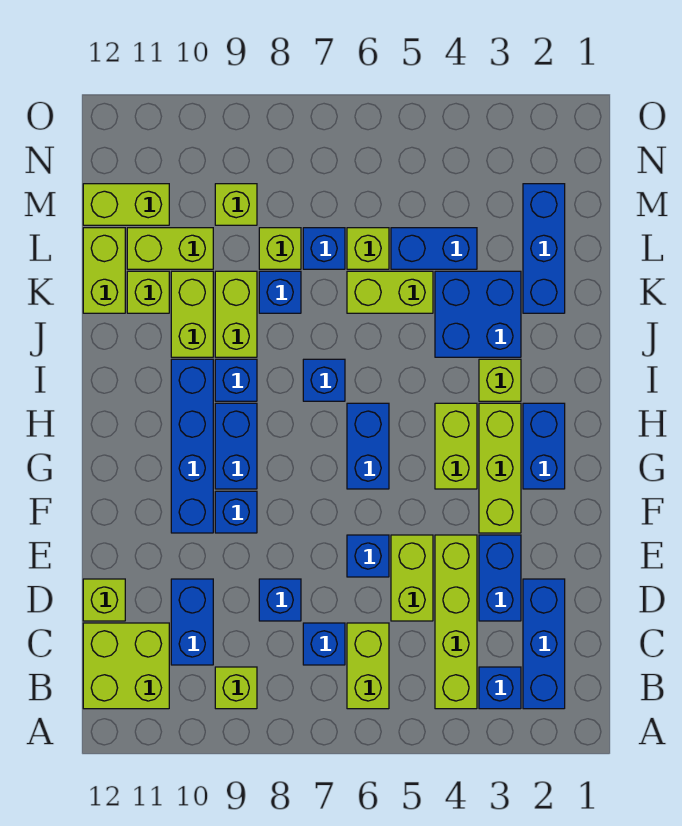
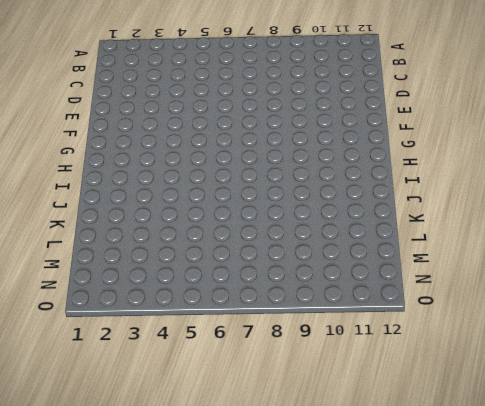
none -> blue 1x3 brick [523,579,565,709]
none -> blue 1x1 brick [479,667,521,709]
none -> lime 1x4 brick [435,535,477,709]
none -> lime 1x2 brick [347,623,389,709]

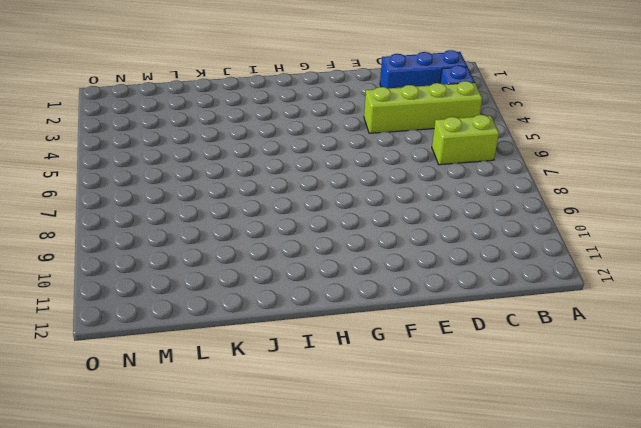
none -> lime 1x1 brick [215,667,257,709]
none -> lime 2x2 brick [83,623,169,709]
none -> blue 1x1 brick [303,623,345,665]
none -> blue 1x2 brick [171,579,213,665]

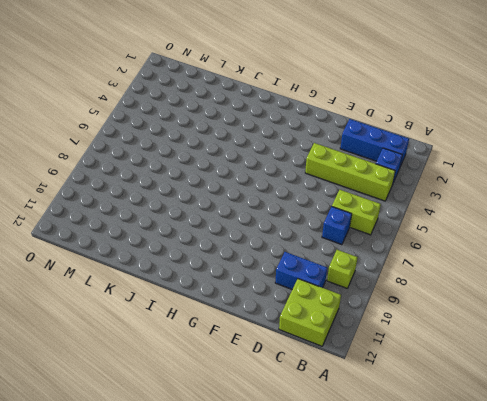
none -> blue 1x2 brick [479,535,521,621]
none -> lime 1x2 brick [391,535,433,621]
none -> blue 1x1 brick [259,579,301,621]
none -> lime 1x1 brick [83,579,125,621]

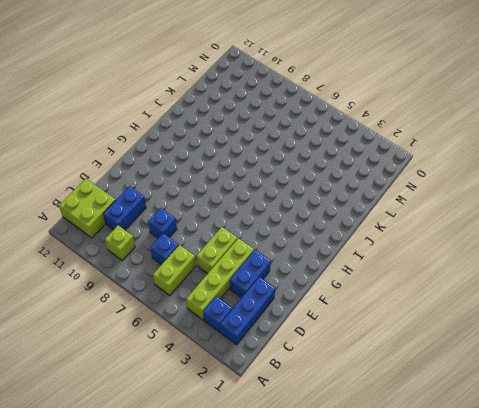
none -> lime 1x1 brick [83,579,125,621]
none -> blue 1x1 brick [347,535,389,577]
none -> lime 1x3 brick [479,403,521,533]
none -> blue 1x1 brick [215,491,257,533]

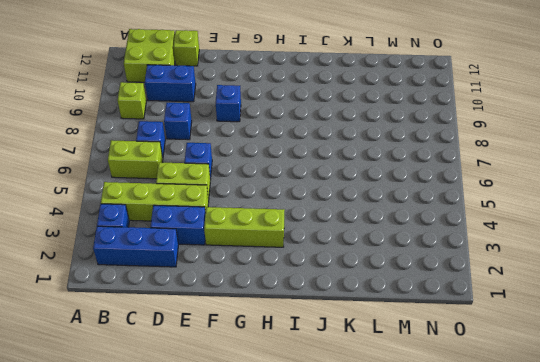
none -> blue 1x4 brick [171,359,213,533]
none -> blue 1x2 brick [523,403,565,489]
none -> lime 1x2 brick [435,403,477,489]
none -> blue 1x2 brick [347,403,389,489]

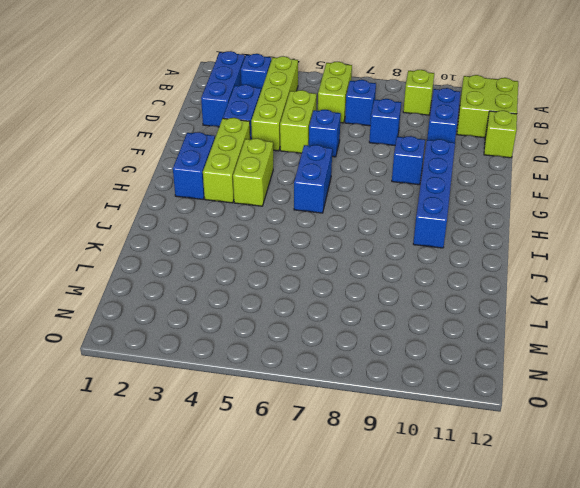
none -> blue 1x2 brick [215,403,257,489]
none -> lime 1x1 brick [479,359,521,401]
none -> blue 1x1 brick [303,359,345,401]
none -> blue 1x1 brick [215,359,257,401]

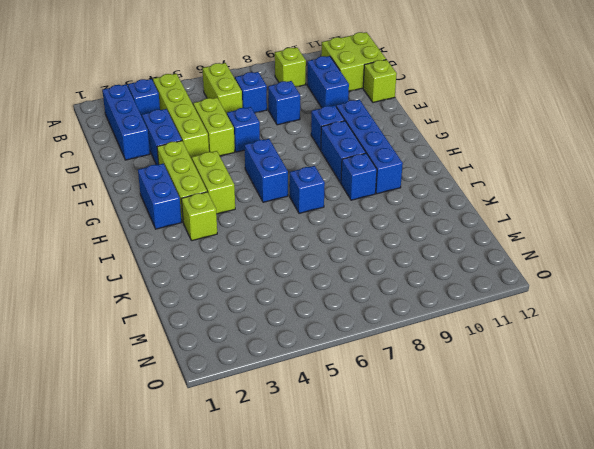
none -> blue 2x2 brick [435,271,521,357]
none -> lime 1x2 brick [215,271,257,357]
none -> lime 1x2 brick [171,271,213,357]
none -> blue 1x3 brick [523,184,565,313]

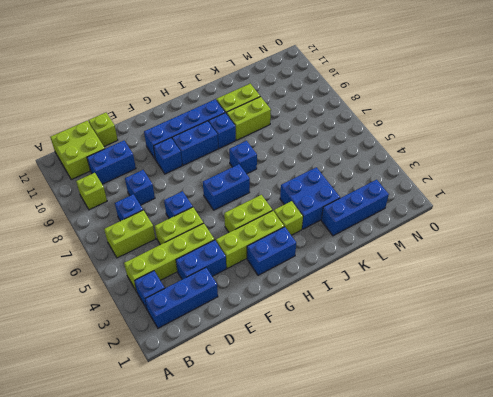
none -> lime 1x2 brick [347,271,433,313]
none -> blue 1x1 brick [259,271,301,313]
none -> lime 1x1 brick [127,271,169,313]
none -> lime 1x2 brick [83,228,125,313]

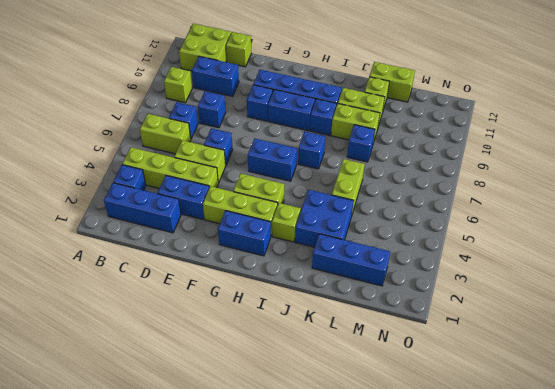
none -> blue 1x2 brick [391,228,477,269]
none -> lime 1x1 brick [347,228,389,269]
none -> blue 1x1 brick [303,228,345,269]
none -> lime 1x1 brick [259,228,301,269]

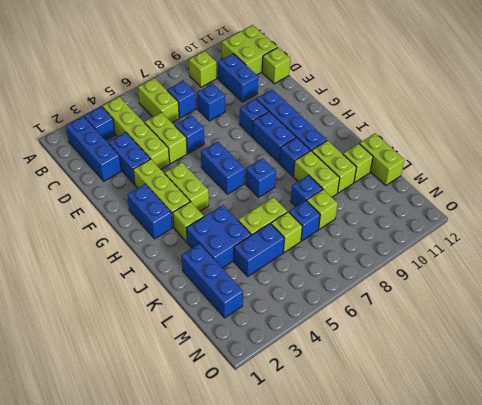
none -> lime 1x2 brick [127,228,213,269]
none -> lime 1x1 brick [215,184,257,225]
none -> lime 1x2 brick [83,184,169,225]

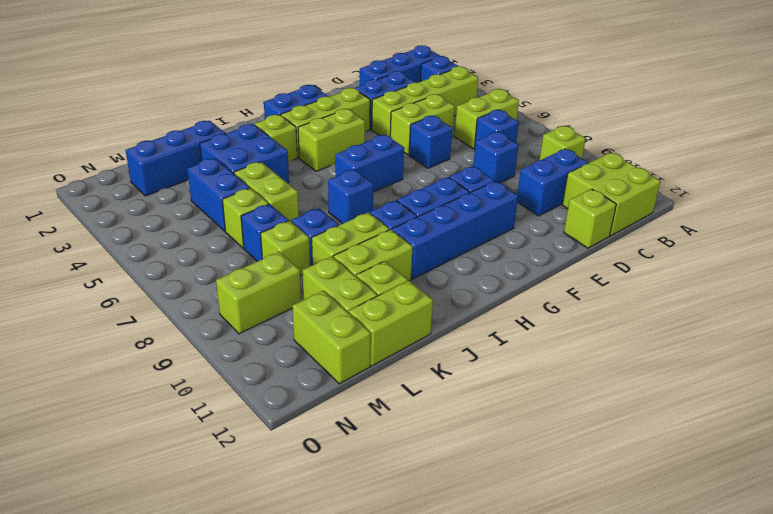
lime 1x2 brick [216,252,301,334] -> lime 1x1 brick [215,184,257,225]

